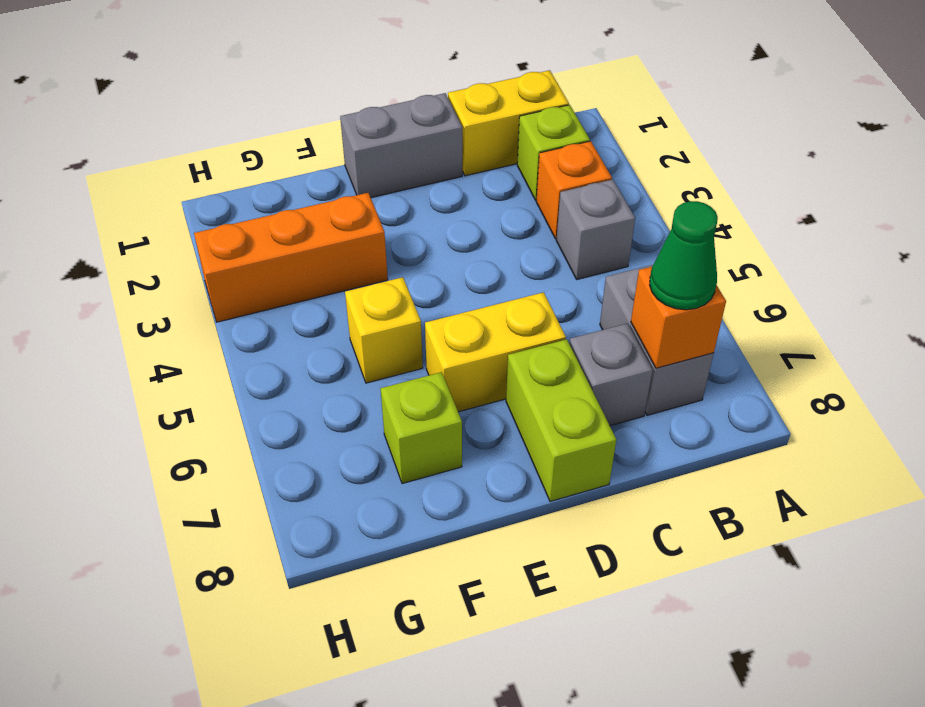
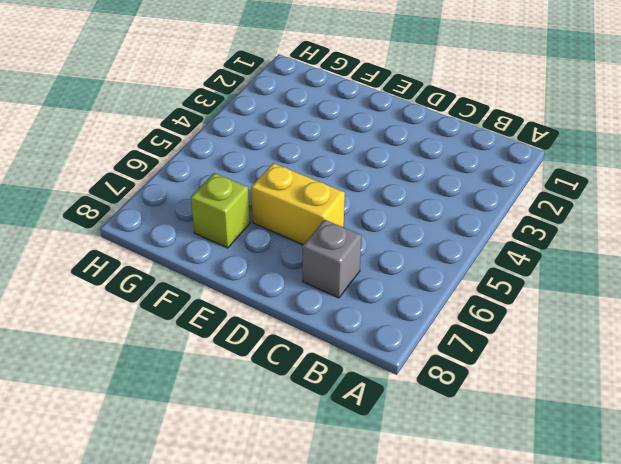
none -> yellow 1x2 brick [448,70,569,176]
none -> lime 1x1 brick [517,105,590,200]
none -> orange 1x1 brick [536,141,612,239]

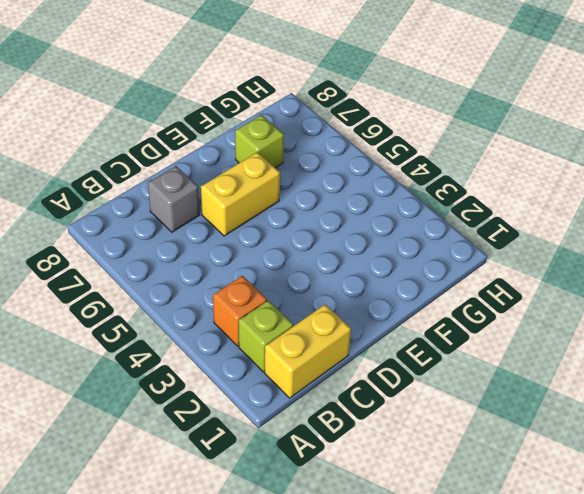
none -> grey 1x1 brick [556,180,635,279]
none -> grey 1x2 brick [600,265,714,415]
none -> grey 1x2 brick [340,93,462,198]

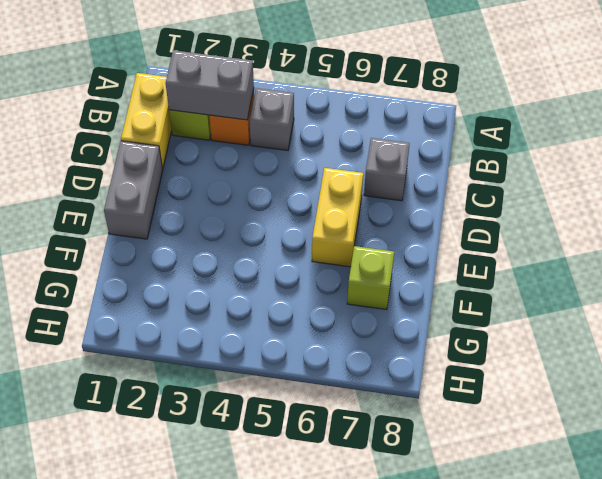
grey 1x2 brick [166,50,254,120] -> grey 1x2 brick moved to [600,265,714,415]
none -> lime 1x2 brick [506,339,616,502]
none -> orange 1x3 brick [194,193,388,322]
none -> yellow 1x1 brick [345,277,423,383]

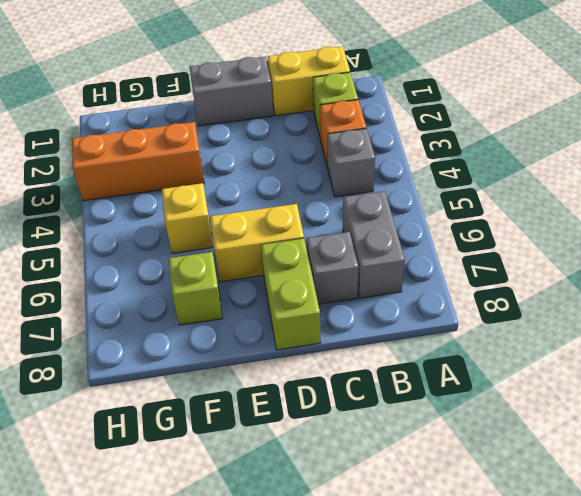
none -> orange 1x1 brick [631,267,726,368]
none -> green 1x1 cone [650,201,718,310]

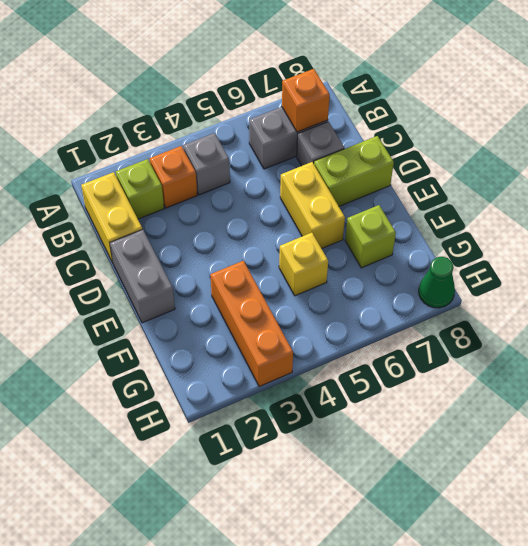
green 1x1 cone [419,256,455,308] -> green 1x1 cone moved to [650,201,718,310]

